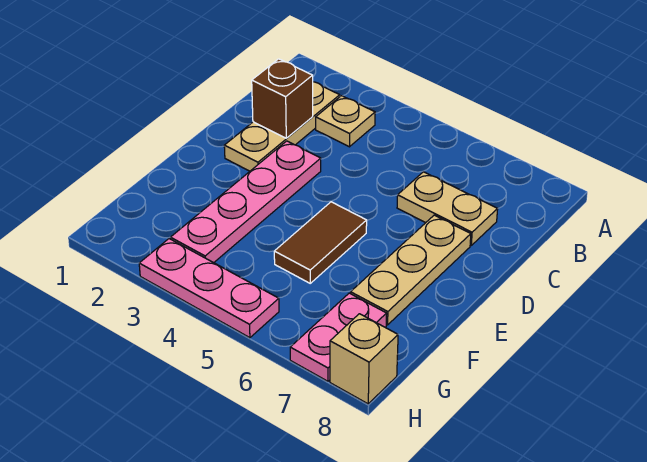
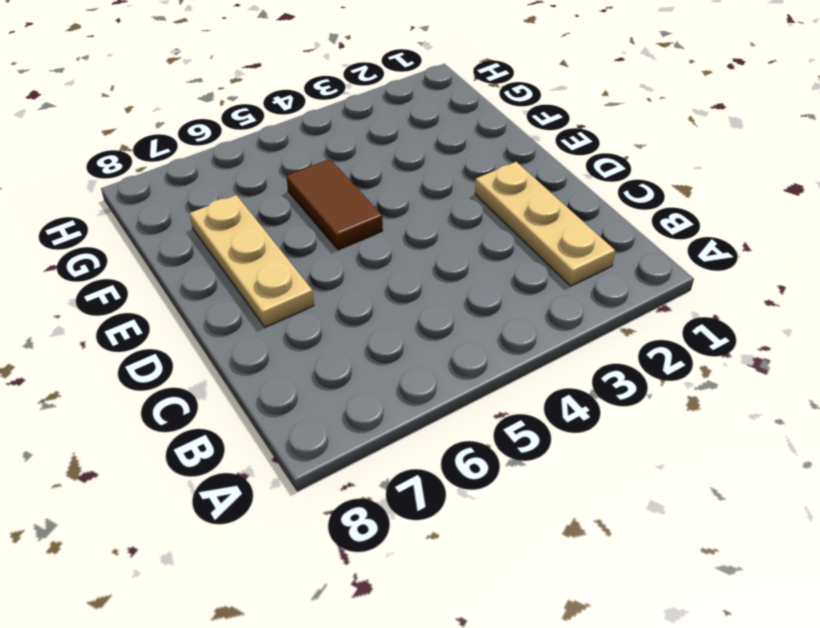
none -> tan 1x1 plate [316,96,375,147]
none -> tan 1x2 plate [397,172,498,245]

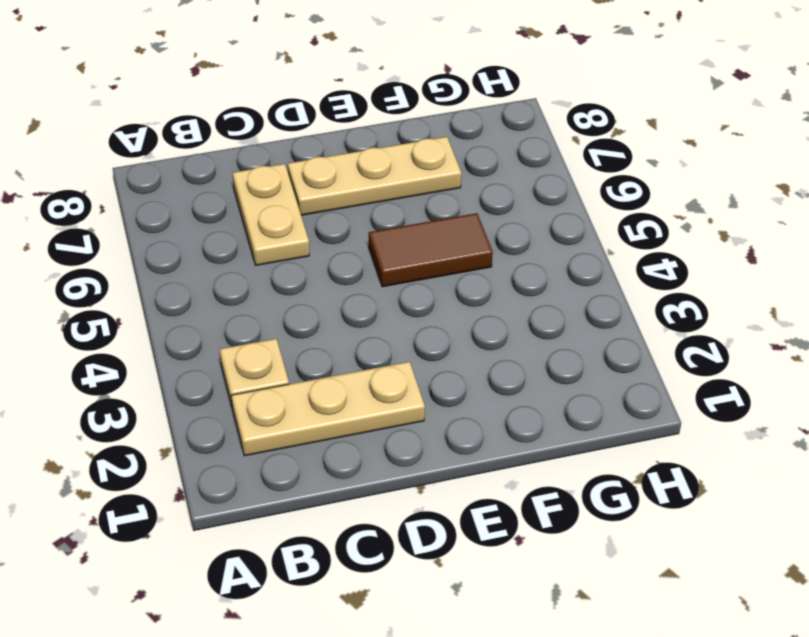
none -> pink 1x4 plate [171,141,321,263]
none -> pink 1x2 plate [290,293,387,381]

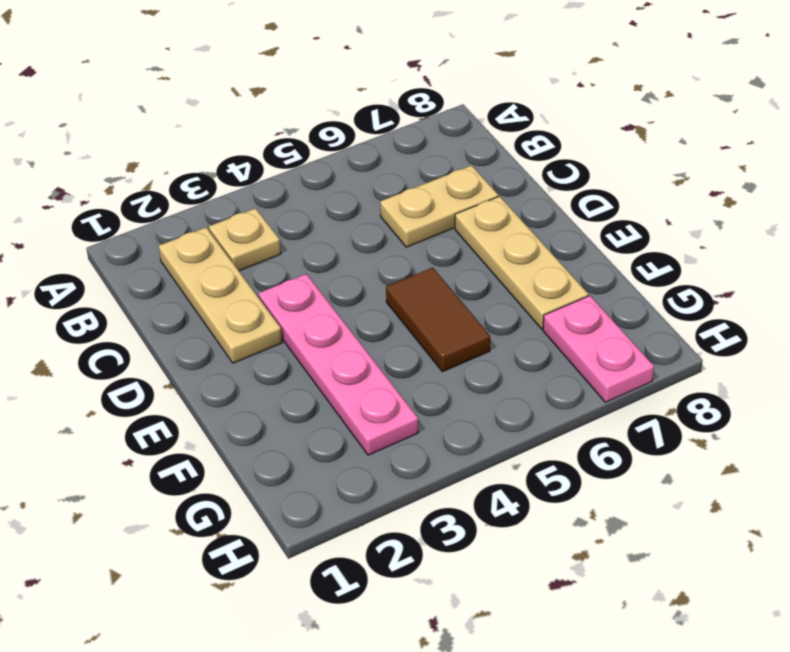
none -> pink 1x3 plate [139,239,279,338]
none -> tan 1x1 brick [330,314,398,404]

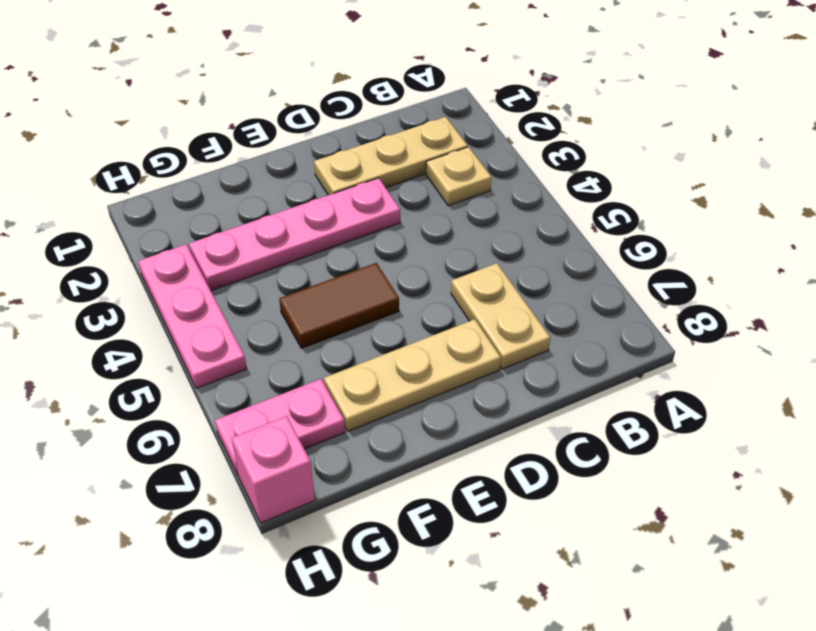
pink 1x1 brick [232,416,315,523] -> tan 1x1 brick [330,314,398,404]
none -> brown 1x1 brick [252,59,313,138]

